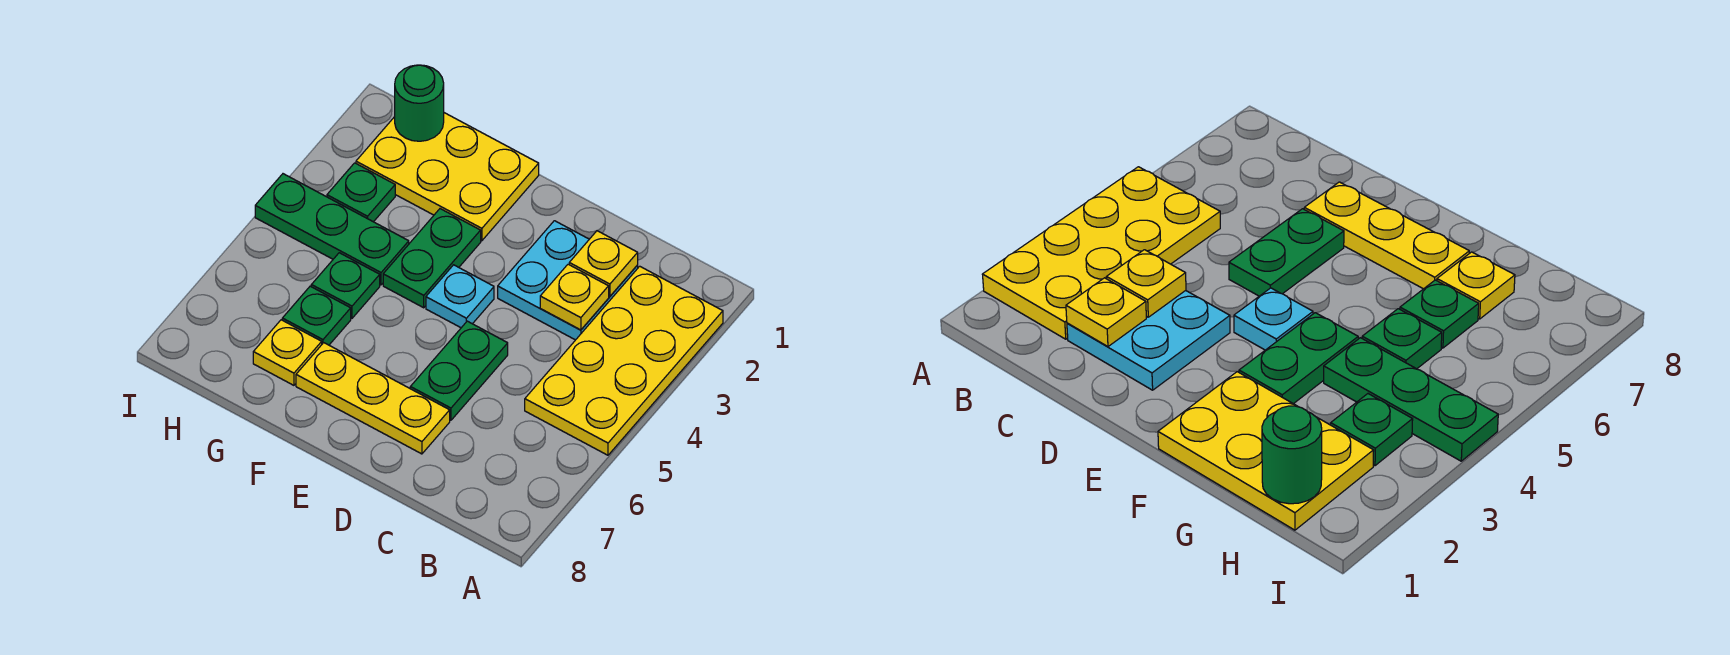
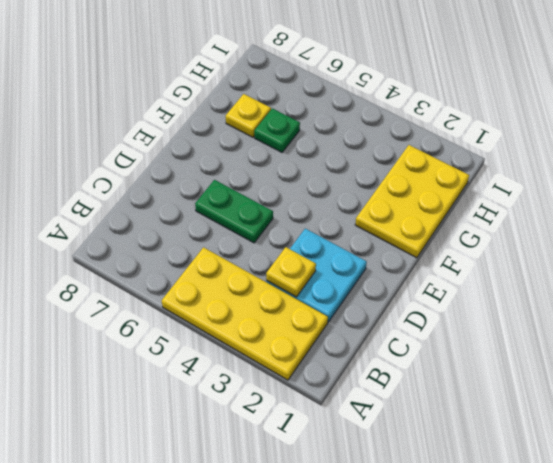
none -> yellow 1x3 plate [296,343,450,454]
none -> cyan 1x1 plate [426,265,494,328]
none -> green 1x2 plate [383,209,481,308]

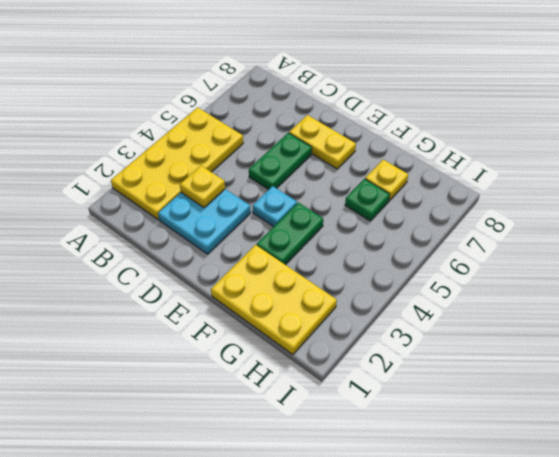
yellow 1x2 plate [289,115,356,169] -> yellow 1x3 plate [296,343,450,454]
none -> green 1x3 plate [255,174,409,285]
none -> green 1x1 plate [311,253,380,318]
none -> green 1x1 plate [327,163,395,222]

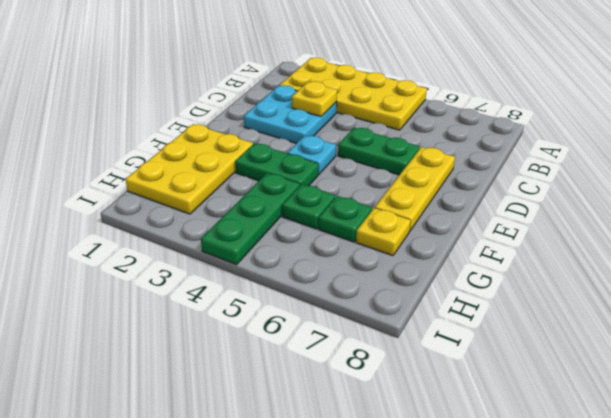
none -> green 1x1 plate [327,163,395,222]
none -> yellow 1x1 plate [569,231,638,296]
none -> green 1x1 round brick [395,65,444,141]

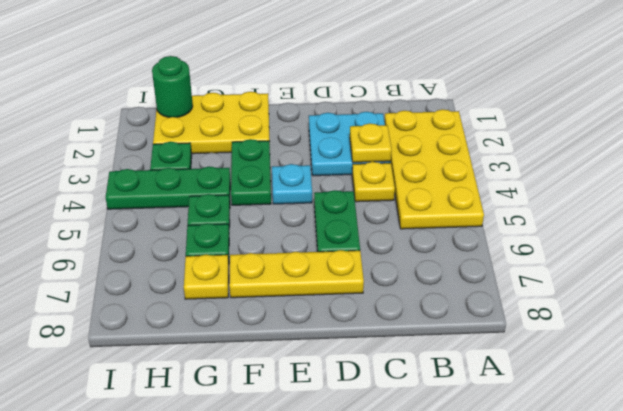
yellow 1x1 plate [352,162,395,202] -> yellow 1x1 plate moved to [569,231,638,296]

